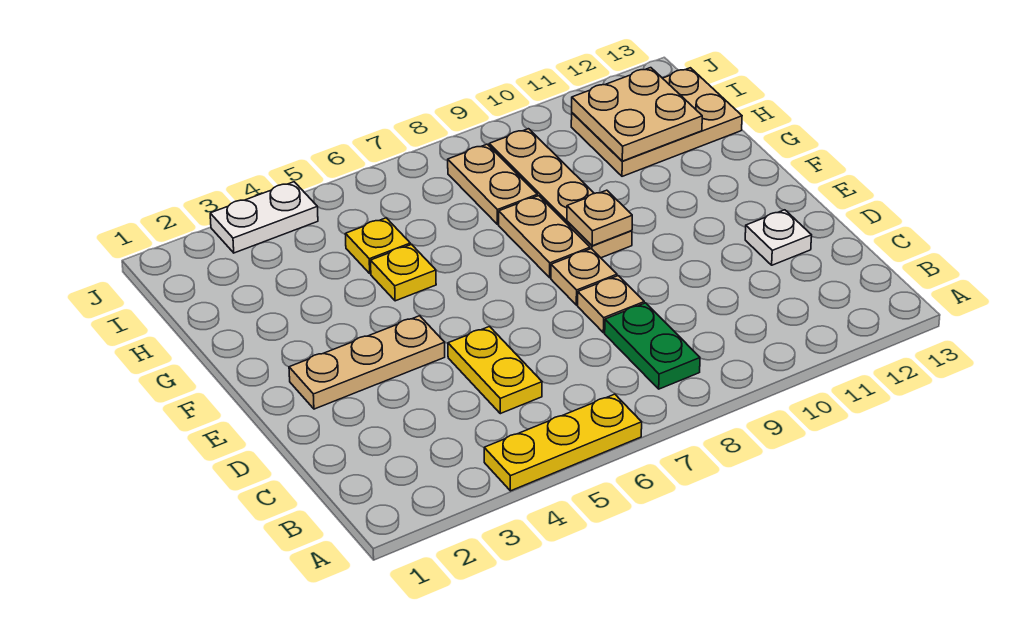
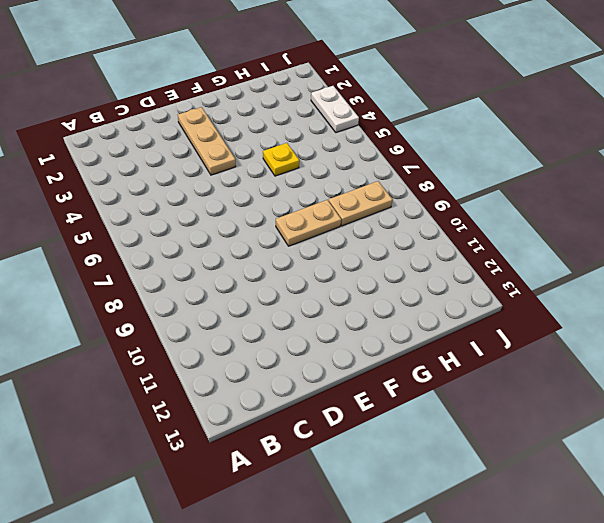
none -> yellow 1x3 plate [484,394,642,491]
none -> green 1x2 plate [605,303,700,389]
none -> yellow 1x2 plate [448,327,542,414]

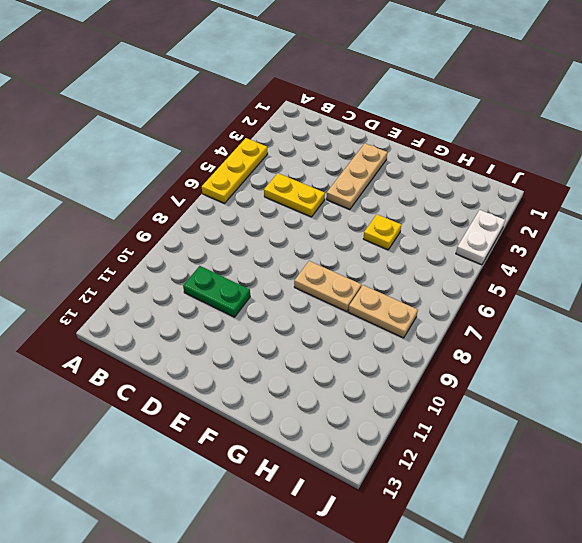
green 1x2 plate [183,266,250,317] -> green 1x2 plate moved to [605,303,700,389]
none -> tan 1x1 plate [578,276,644,333]
none -> white 1x1 plate [745,210,812,265]
none -> tan 1x1 plate [551,249,617,305]

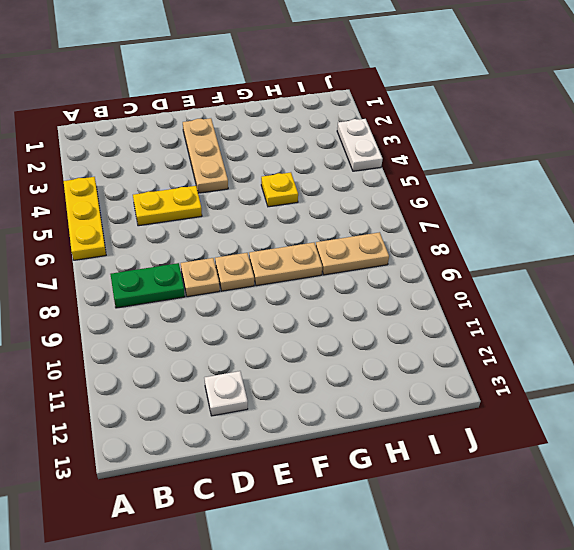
none -> tan 1x4 plate [489,129,632,258]
none -> yellow 1x1 plate [345,218,410,274]
none -> tan 2x3 plate [571,68,742,176]

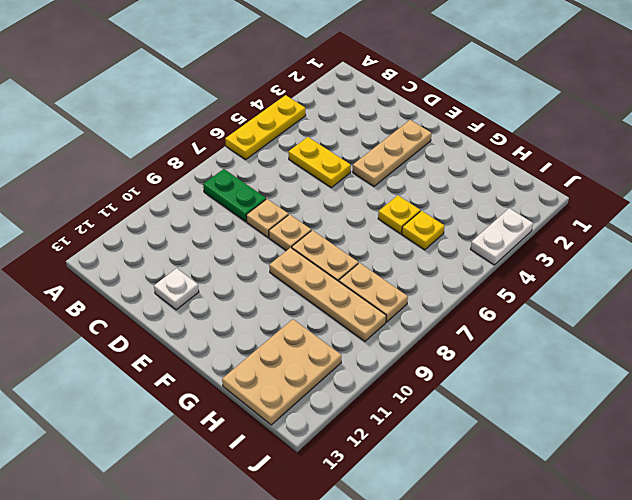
none -> tan 1x1 plate [567,190,632,246]
none -> tan 2x2 plate [572,68,702,161]

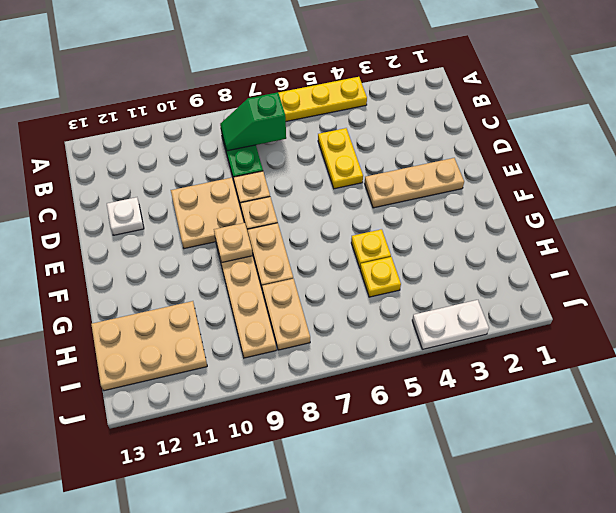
green 1x2 slope [220,92,286,151] -> none
tan 2x2 plate [171,178,244,249] -> tan 2x2 plate moved to [572,68,702,161]

